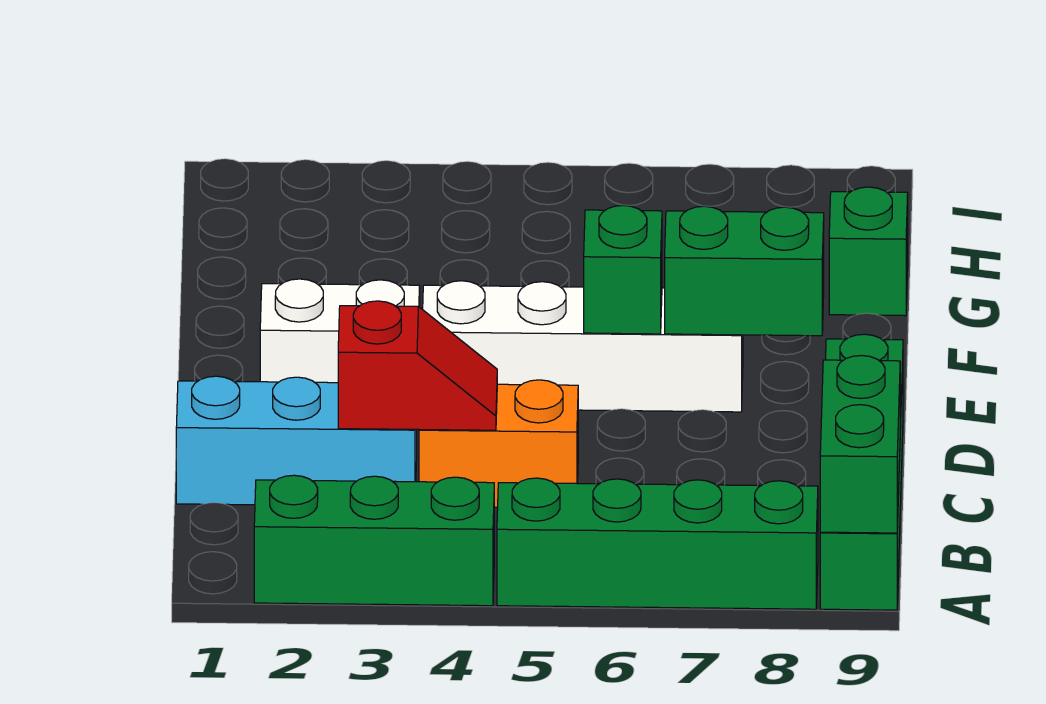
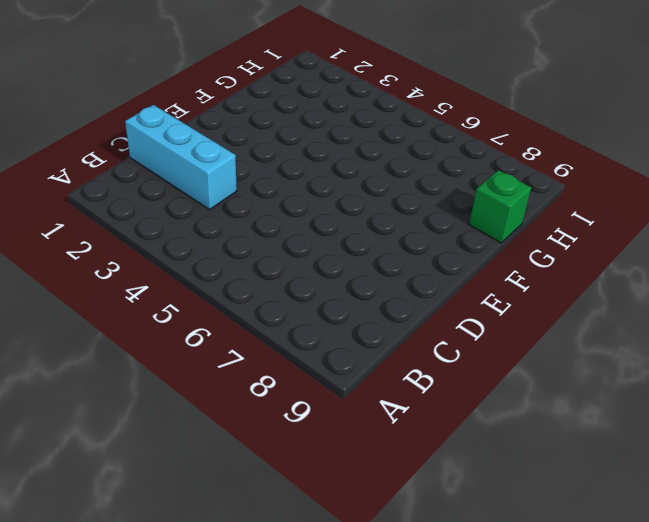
none -> green 1x3 brick [254,475,494,606]
none -> green 1x4 brick [497,478,818,609]
none -> green 1x4 brick [820,334,903,610]

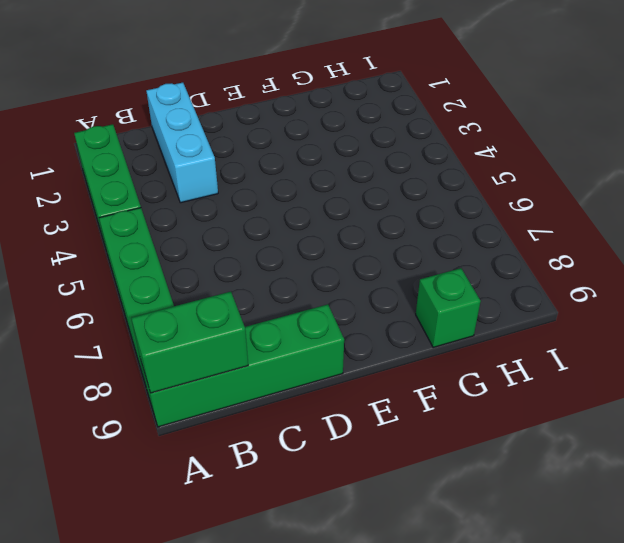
none -> orange 1x2 brick [419,380,578,507]
none -> white 1x2 brick [260,279,420,383]
none -> white 1x4 brick [423,281,743,412]

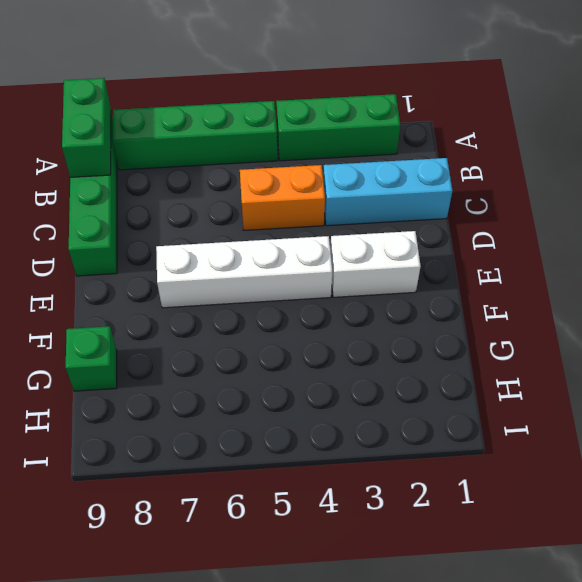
none -> red 1x2 slope [338,301,497,430]
none -> green 1x1 brick [584,205,662,334]
none -> green 1x2 brick [665,206,824,336]

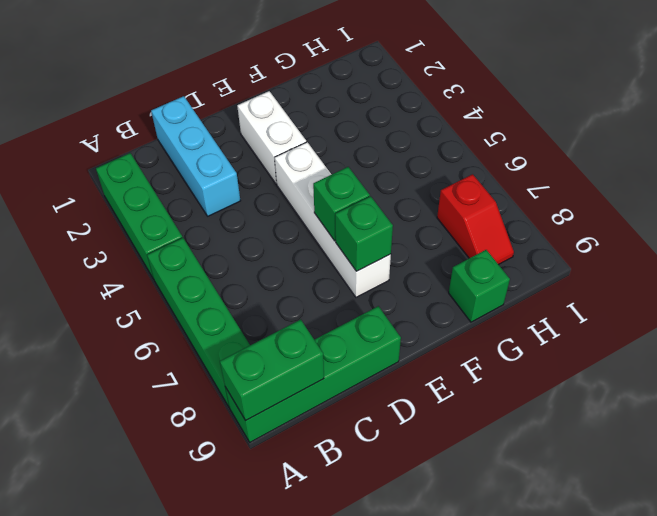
green 1x1 brick [335,196,393,271] -> green 1x2 brick [665,206,824,336]
red 1x2 slope [437,174,514,265] -> red 1x2 slope moved to [338,301,497,430]
none -> orange 1x2 brick [419,380,578,507]

